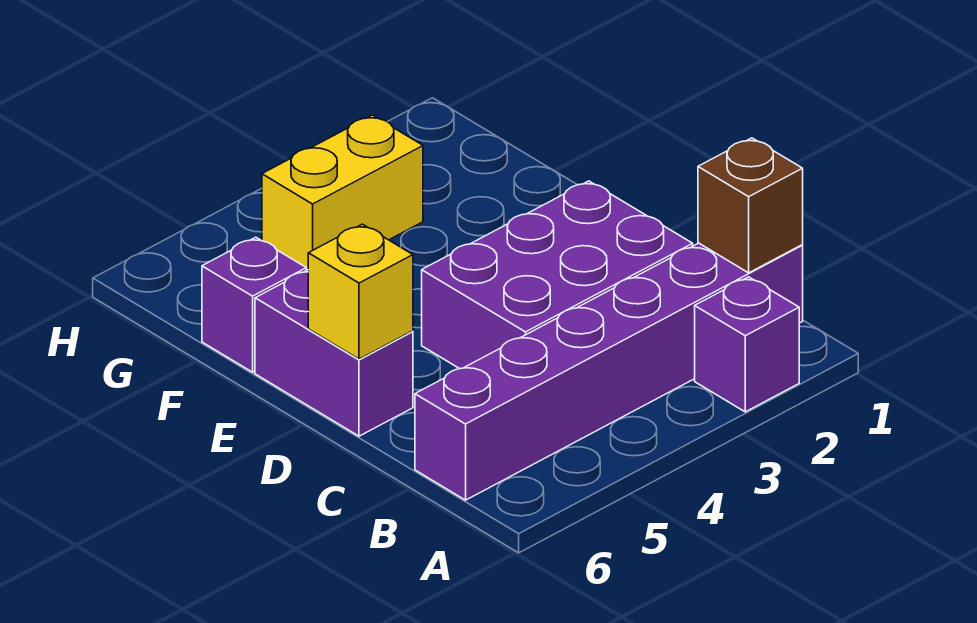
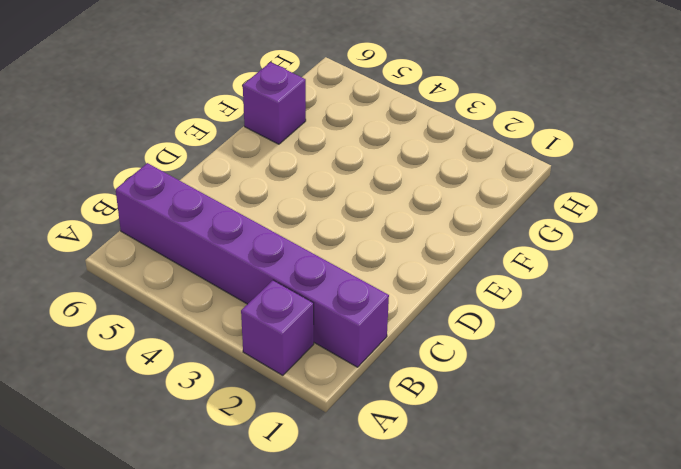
none -> purple 2x3 brick [422,181,693,369]
none -> purple 1x2 brick [255,270,413,436]

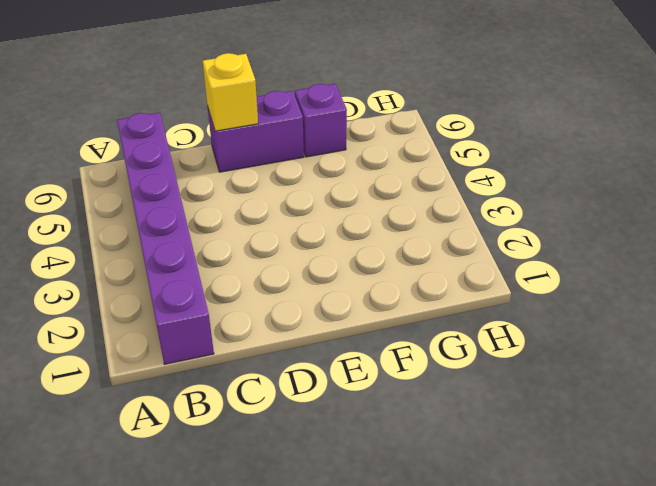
none -> purple 1x1 brick [695,277,799,412]
none -> purple 2x3 brick [422,181,693,369]

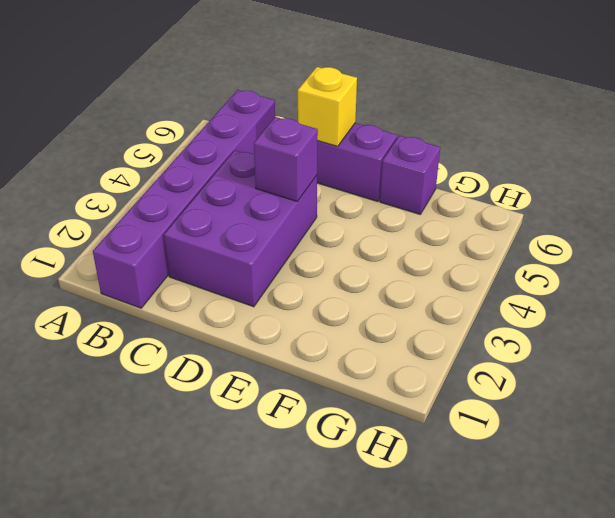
purple 1x1 brick [254,117,318,201] -> purple 1x1 brick moved to [695,277,799,412]
none -> yellow 1x2 brick [262,115,423,270]
none -> brown 1x1 brick [698,138,803,273]

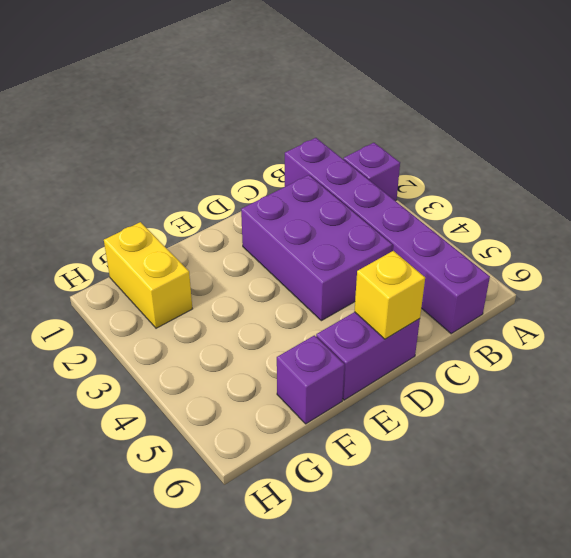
yellow 1x2 brick [104,222,192,328] -> yellow 1x2 brick moved to [262,115,423,270]
none -> brown 1x1 brick [698,138,803,273]

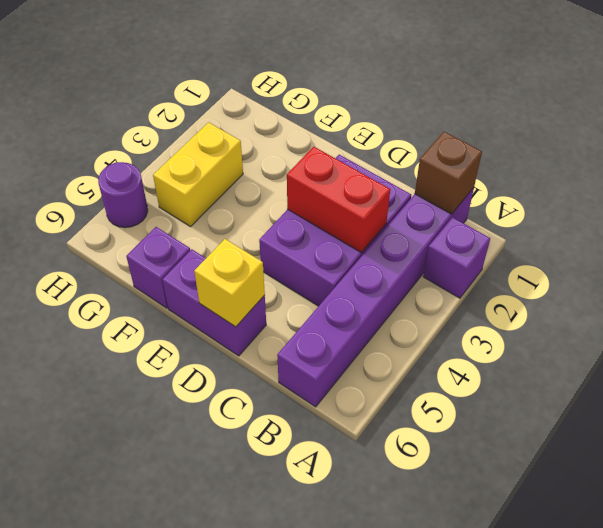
red 1x2 brick [287,147,390,253] -> none
purple 1x1 round brick [98,162,148,228] -> none

